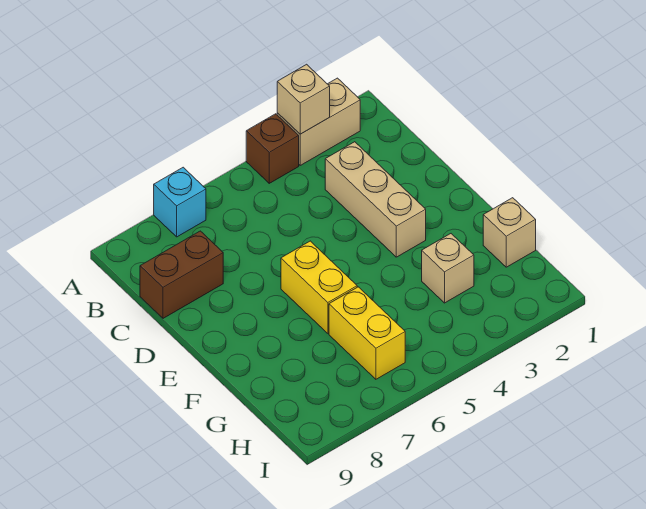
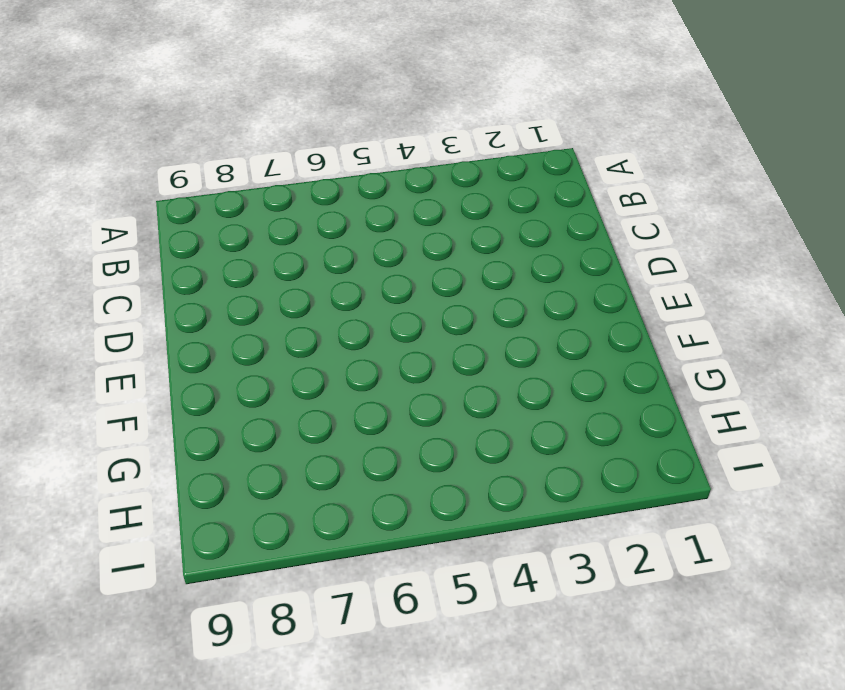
none -> tan 1x2 brick [277,78,360,165]
none -> brown 1x1 brick [246,114,299,183]

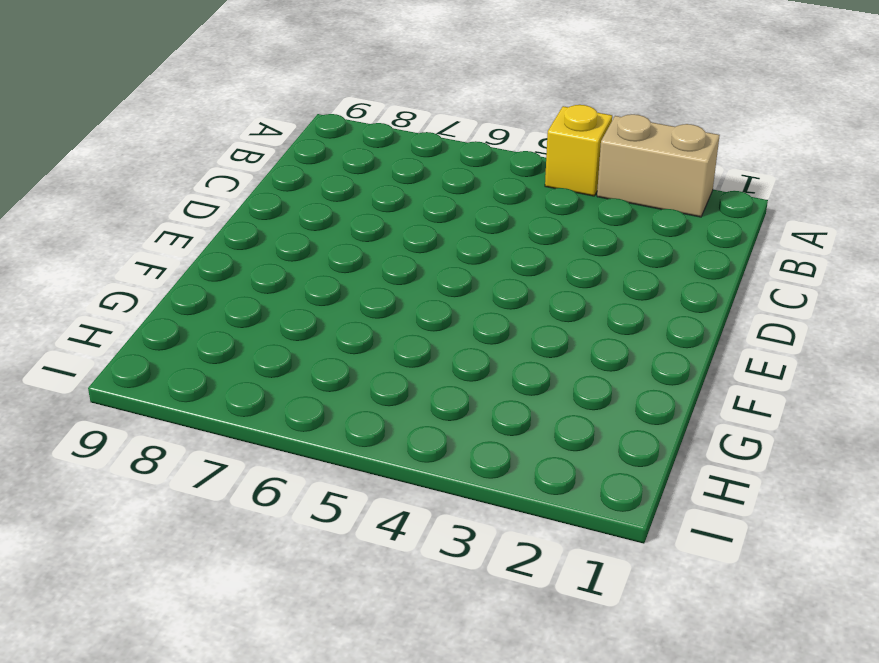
yellow 1x1 brick [545,105,612,196] -> brown 1x1 brick [246,114,299,183]
none -> cyan 1x1 brick [154,167,206,237]
none -> tan 1x3 brick [325,142,426,257]

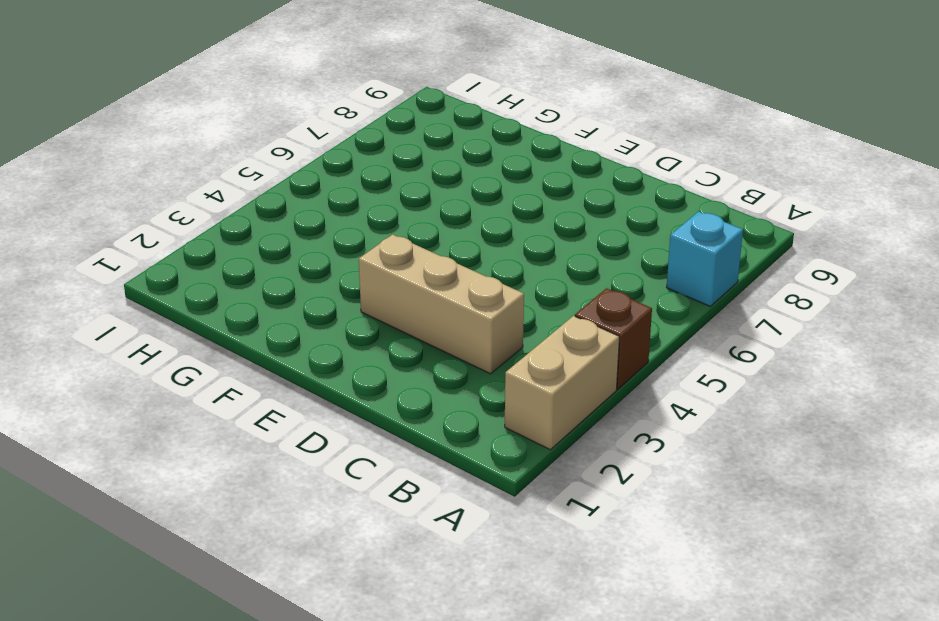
none -> brown 1x2 brick [140,231,223,318]
none -> yellow 1x2 brick [281,241,357,333]

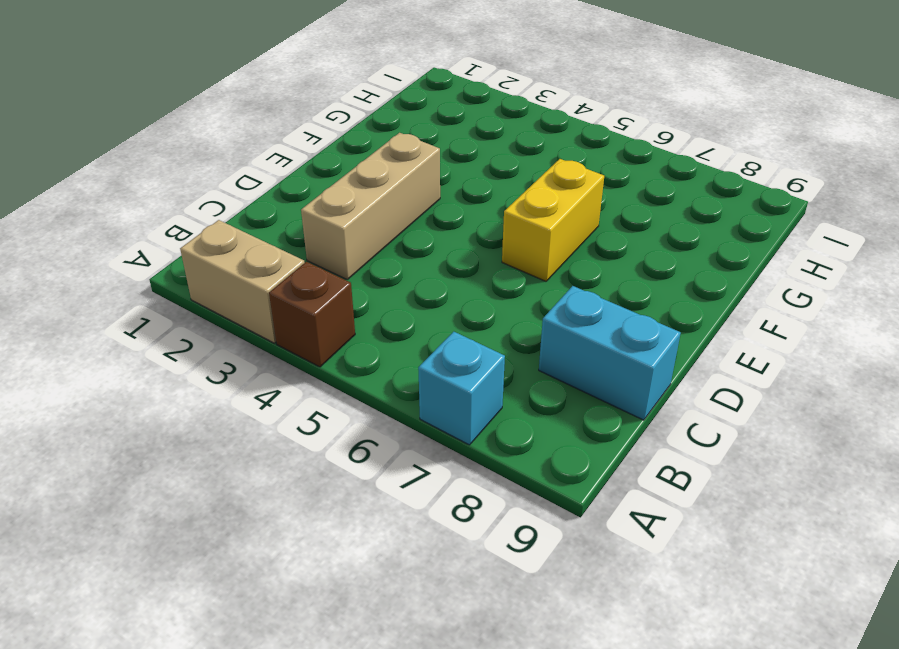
cyan 1x2 brick [539,286,681,420] -> brown 1x2 brick [140,231,223,318]
none -> tan 1x1 brick [483,198,536,267]
none -> tan 1x1 brick [422,234,474,303]

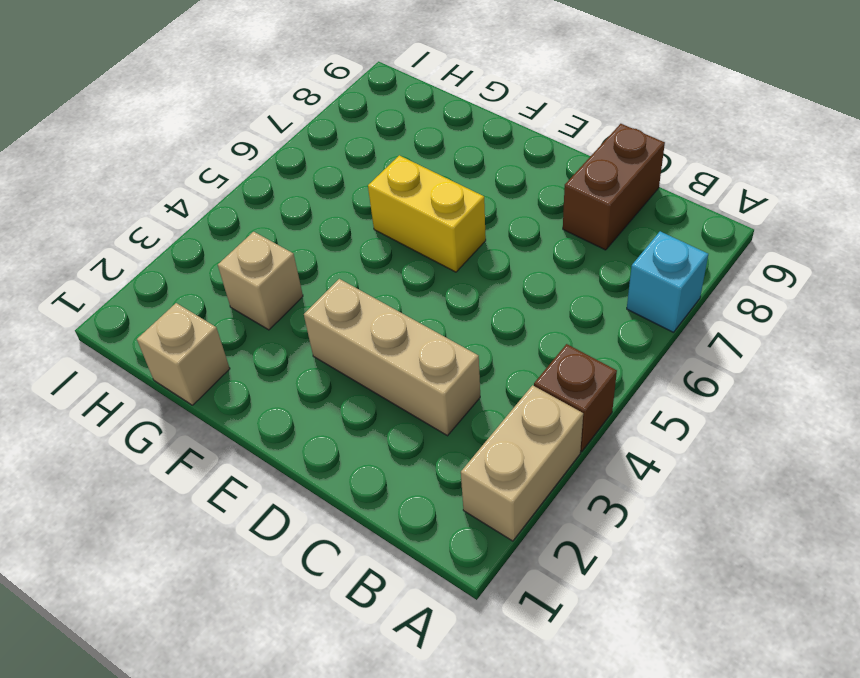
none -> yellow 1x2 brick [329,287,405,379]
none -> tan 1x1 brick [277,64,330,134]

